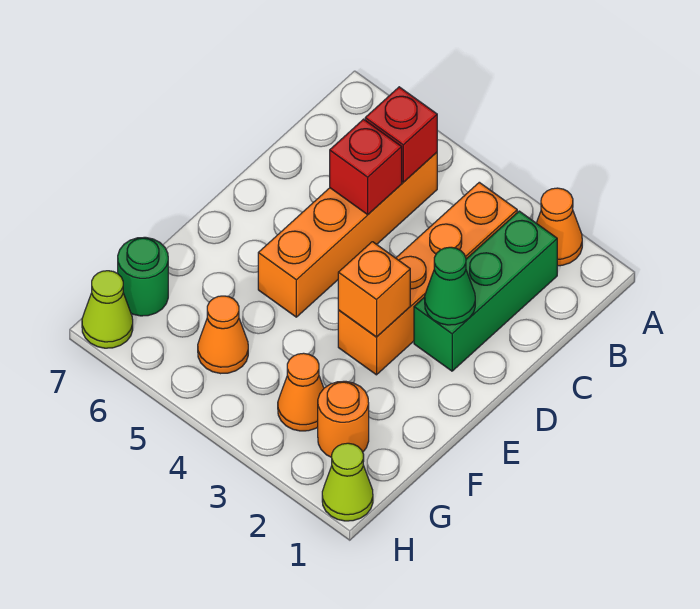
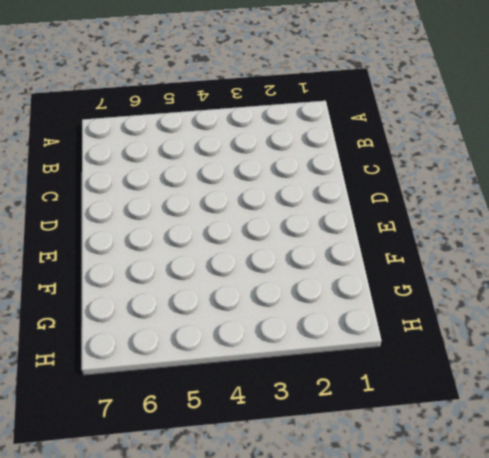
none -> orange 1x1 cone [537,188,582,266]
none -> green 1x3 brick [414,211,557,371]
none -> orange 1x4 brick [338,182,517,375]

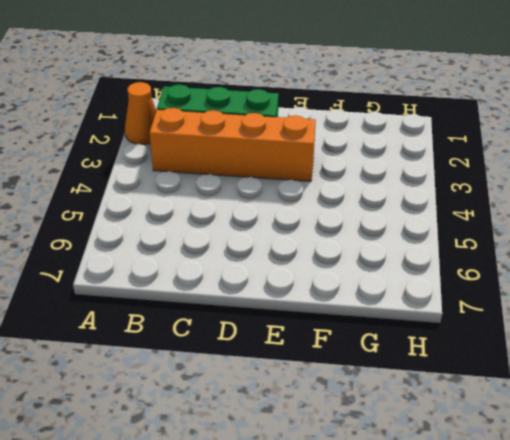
none -> orange 1x4 brick [258,152,437,317]
none -> orange 1x1 round brick [318,381,369,458]
none -> orange 1x1 cone [278,353,324,431]

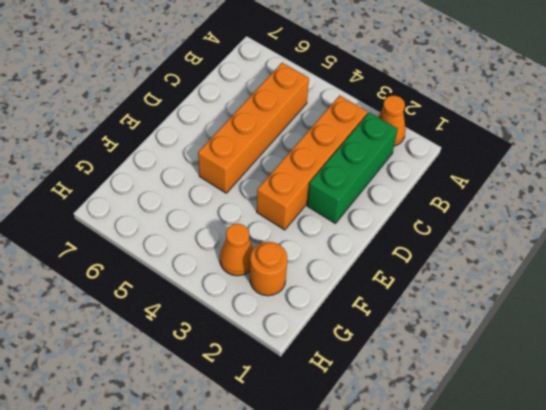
none -> orange 1x1 cone [198,296,248,374]
none -> green 1x1 round brick [118,237,168,316]
none -> lime 1x1 cone [322,443,373,521]

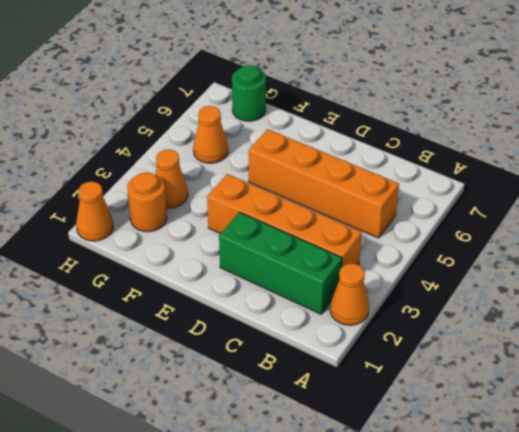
orange 1x1 cone [76,181,113,241] -> lime 1x1 cone [322,443,373,521]
none -> lime 1x1 cone [82,271,133,348]
none -> red 1x1 brick [365,87,437,182]
none -> red 1x1 brick [330,119,402,214]

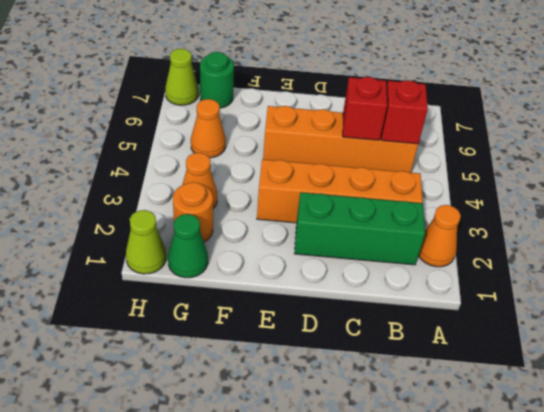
green 1x1 cone [168,214,208,278] -> green 1x1 cone moved to [425,247,475,325]
none -> orange 1x1 brick [338,242,410,337]

